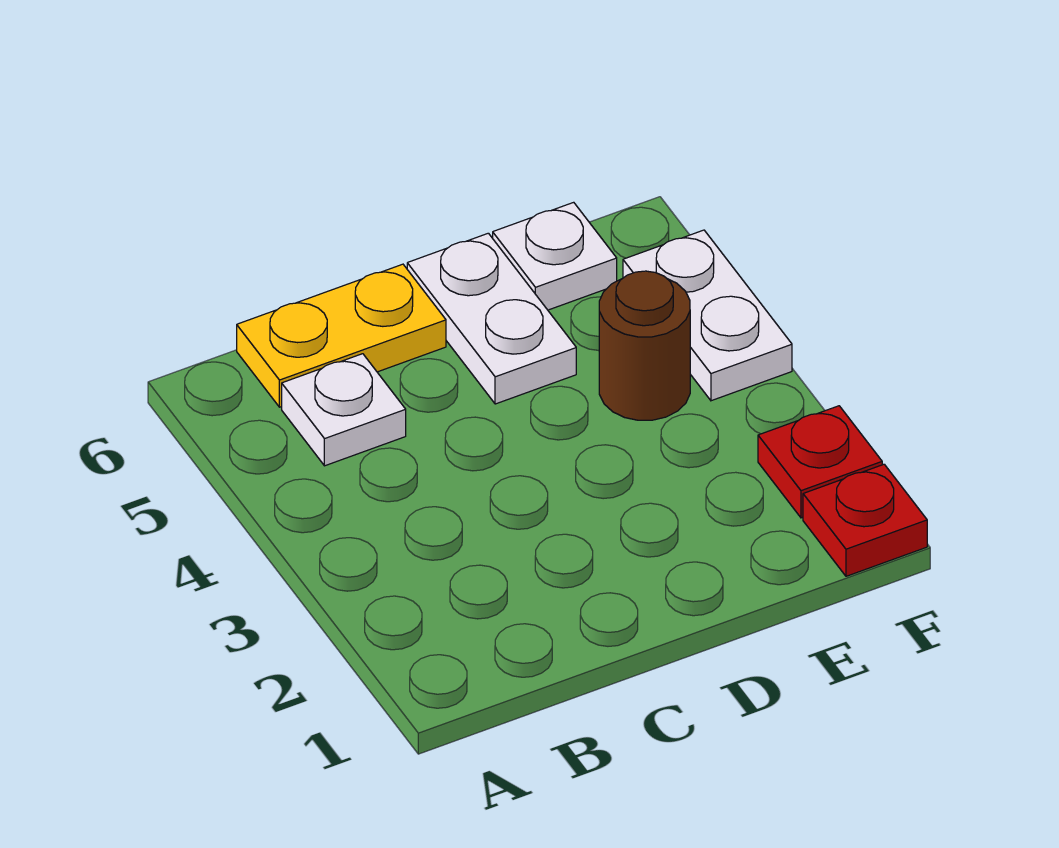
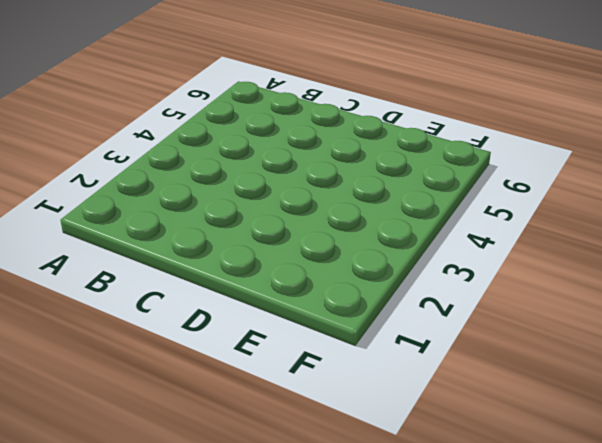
none -> white 1x1 plate [282,354,406,466]
none -> yellow 1x2 plate [237,264,446,407]

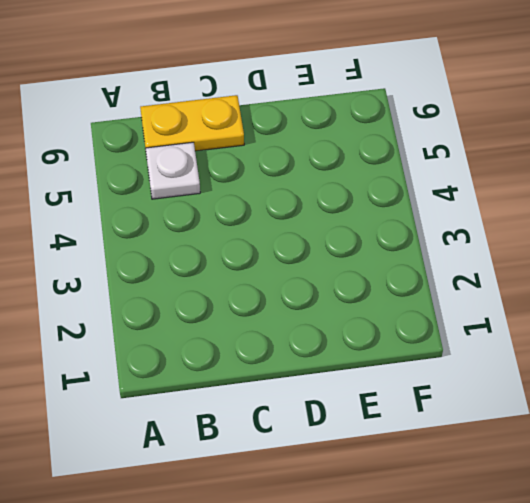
none -> white 1x2 plate [407,233,576,404]
none -> brown 1x1 round brick [599,271,690,420]

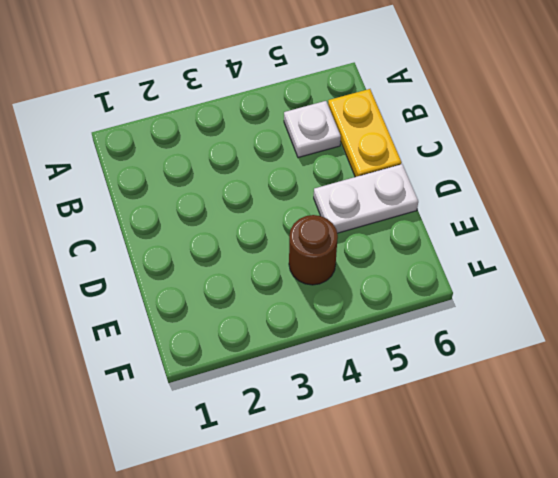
none -> white 1x1 plate [493,202,617,310]
none -> red 1x1 plate [803,464,927,576]

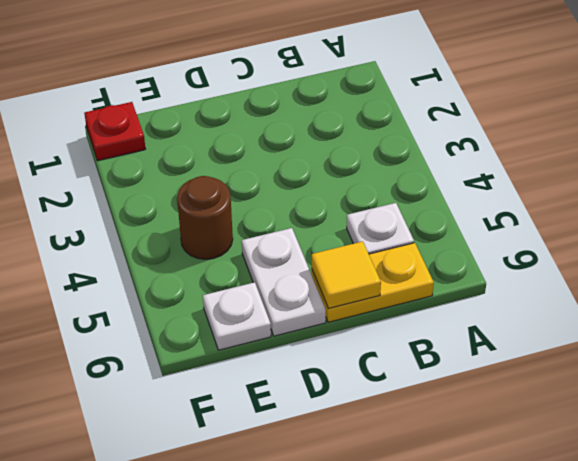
yellow 1x1 tile [312,241,381,308] -> none
none -> red 1x1 plate [758,406,882,518]
none -> white 1x2 plate [623,230,792,401]

